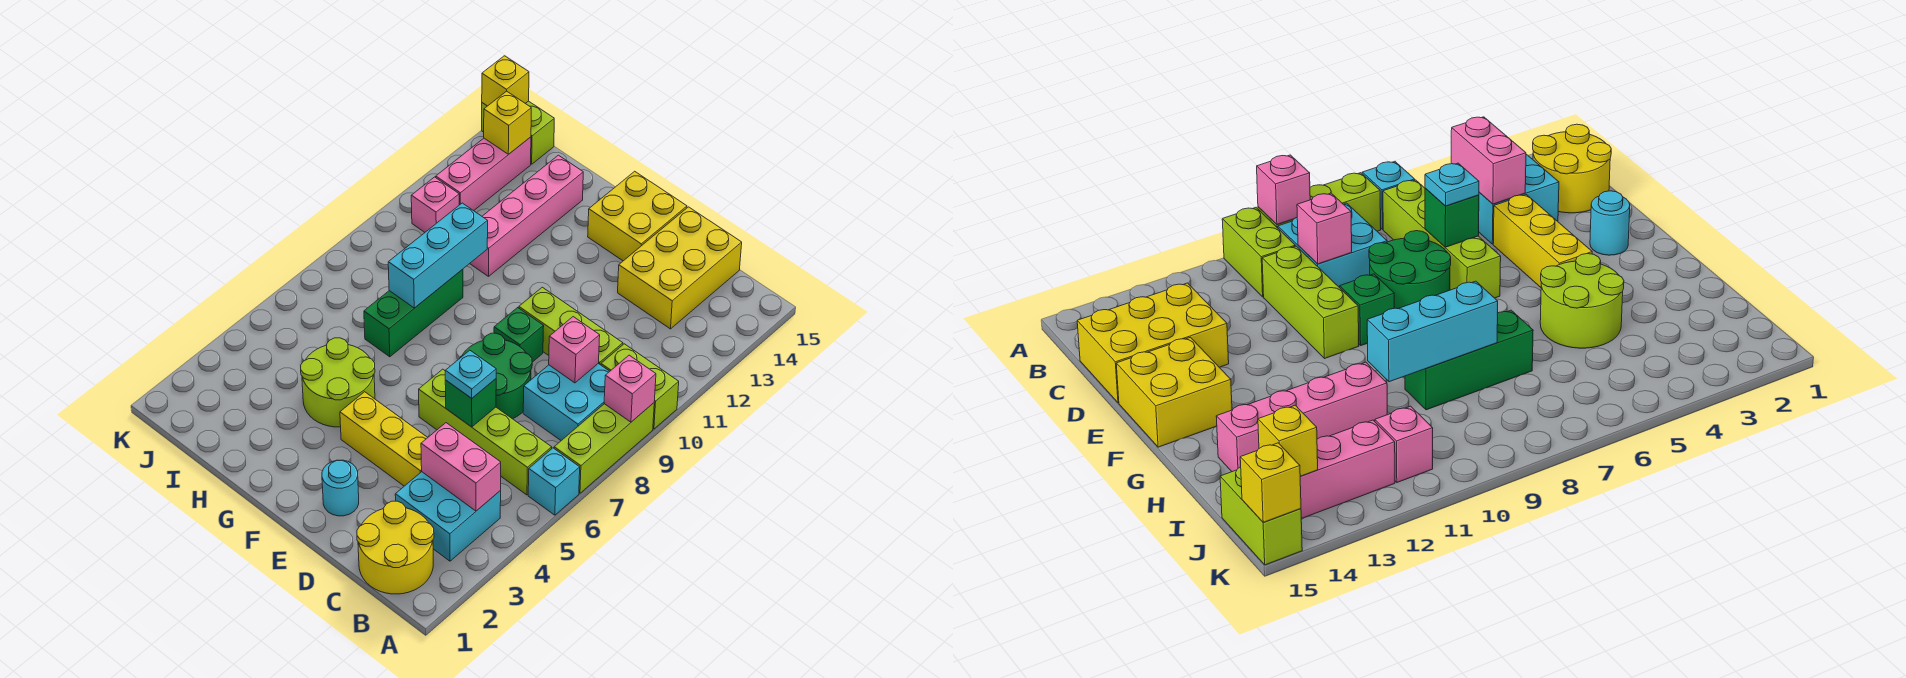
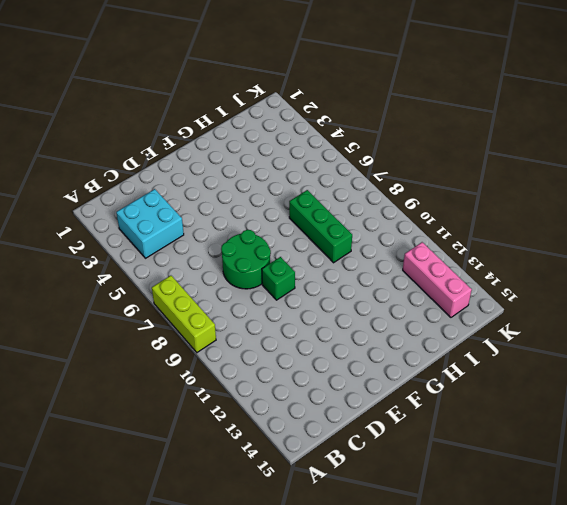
none -> cyan 1x1 brick [528,448,580,515]
none -> lime 1x2 brick [601,344,679,429]
none -> yellow 2x2 round brick [357,501,434,594]

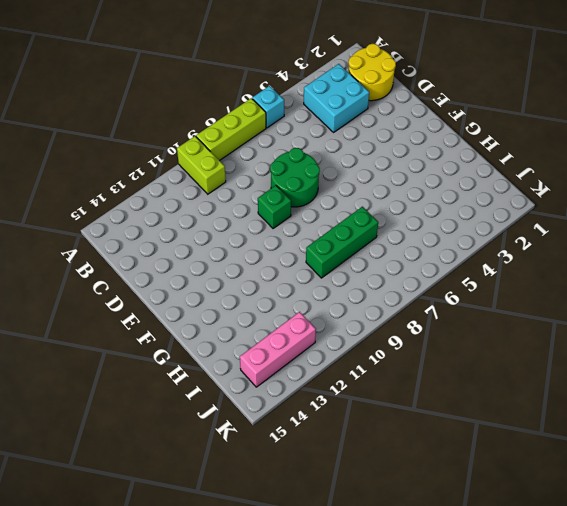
none -> lime 1x4 brick [419,369,552,495]
none -> cyan 2x2 brick [523,364,610,440]
none -> lime 1x3 brick [519,287,623,365]

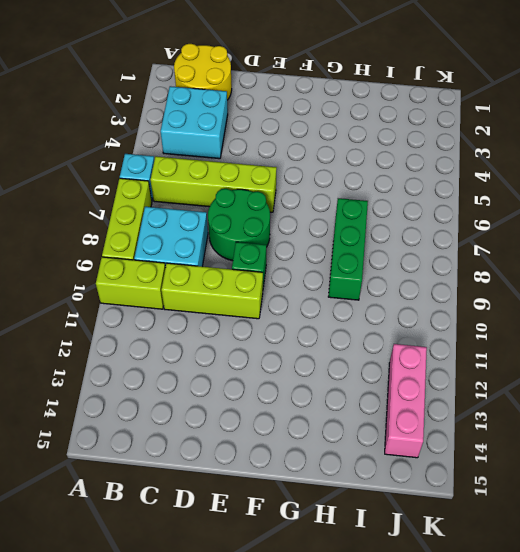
none -> yellow 2x3 brick [618,207,742,329]
none -> yellow 1x3 brick [340,392,428,486]
none -> cyan 1x1 round brick [322,460,359,516]

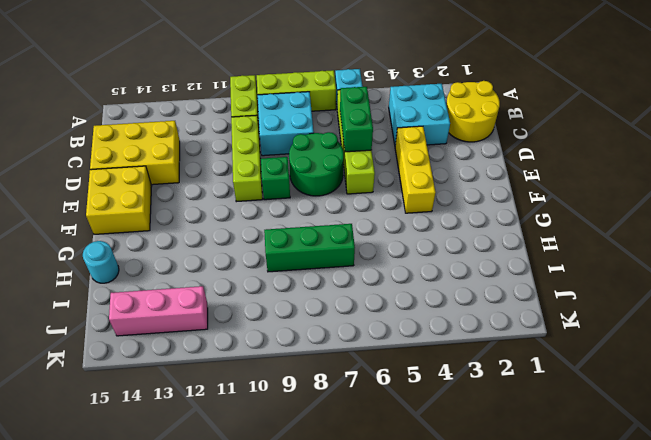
green 1x2 brick [340,87,373,152] -> green 1x1 brick [445,379,496,427]
cyan 1x1 round brick [83,241,119,283] -> cyan 1x1 round brick moved to [322,460,359,516]
none -> lime 2x2 round brick [301,338,375,427]
none -> pink 1x4 brick [470,155,583,276]
none -> pink 1x1 brick [411,177,459,232]

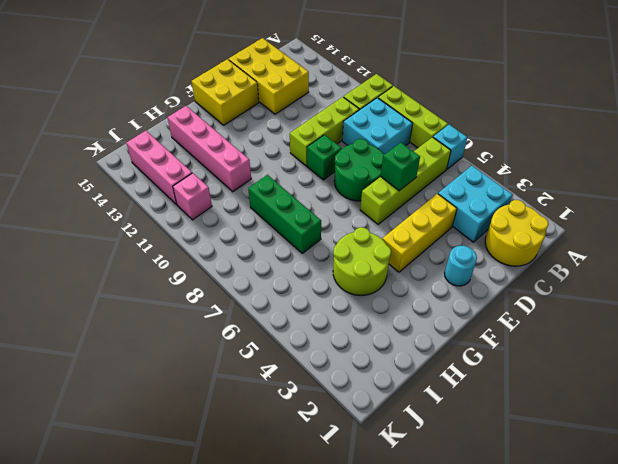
none -> lime 1x2 brick [482,101,554,164]
none -> pink 1x1 brick [604,355,656,422]
none -> pink 1x2 brick [421,423,501,511]

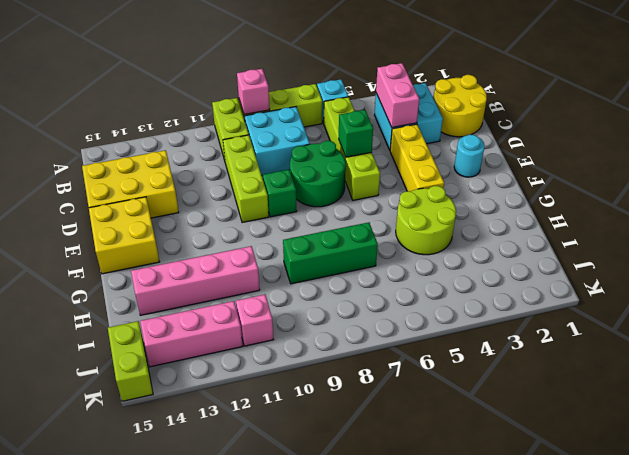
none -> pink 1x1 brick [549,317,600,383]
none -> cyan 1x3 brick [388,203,488,308]
none -> yellow 1x1 brick [484,91,531,154]

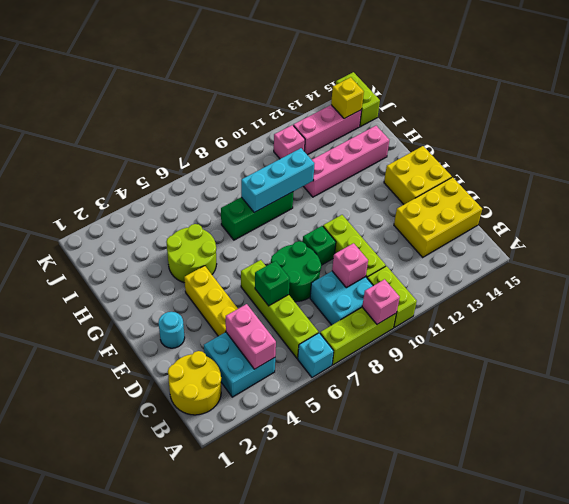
none -> yellow 1x1 brick [482,56,529,106]
none -> cyan 1x1 plate [445,350,496,398]

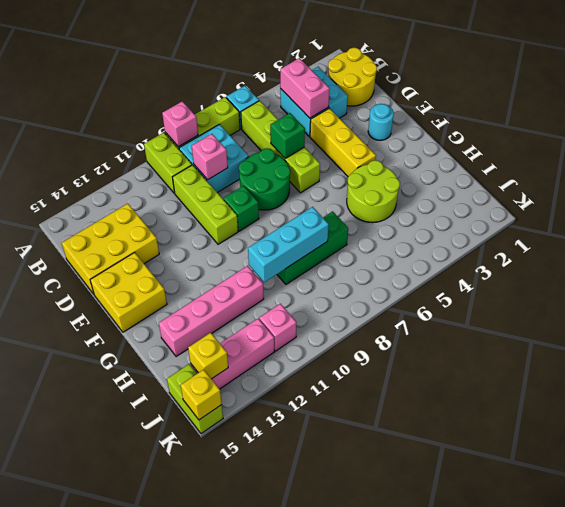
none -> cyan 1x1 plate [445,350,496,398]

